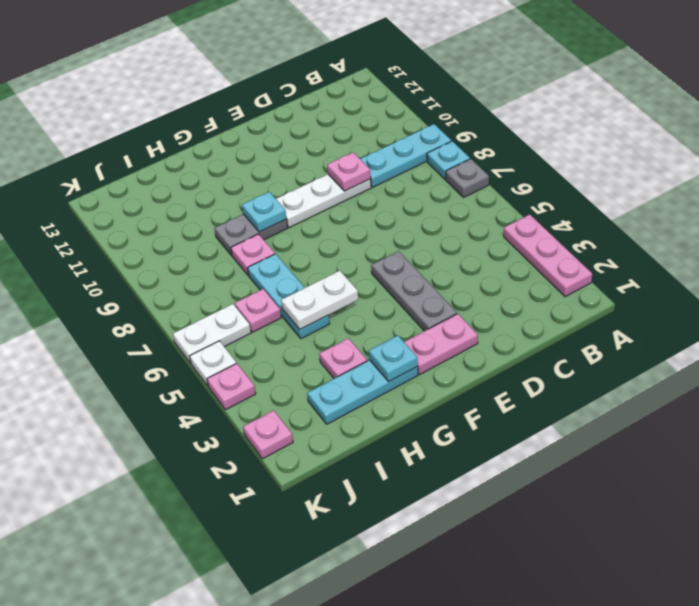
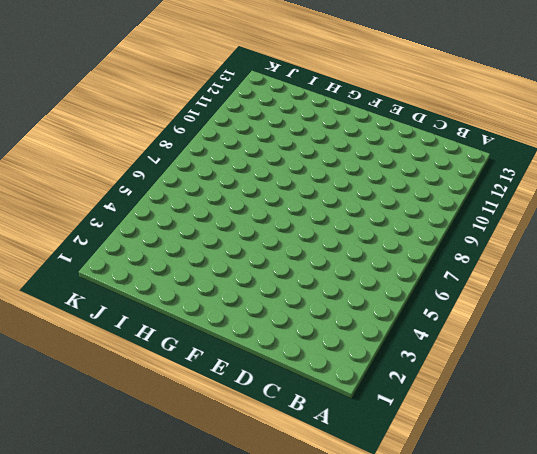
none -> pink 1x3 plate [504,214,592,297]
none -> grey 1x1 plate [446,159,489,197]
none -> cyan 1x1 plate [427,141,470,179]

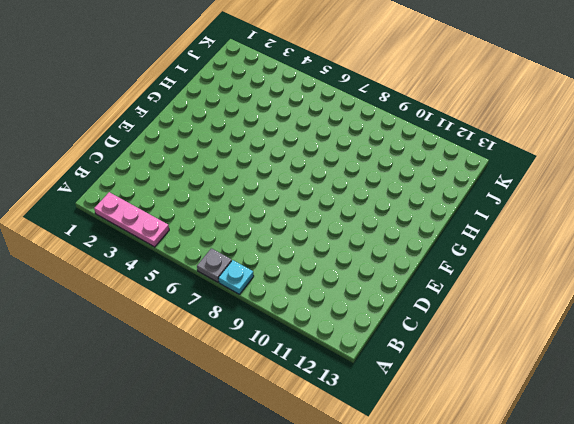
none -> cyan 1x3 plate [361,124,451,187]
none -> white 1x3 plate [276,174,371,228]
none -> pink 1x2 plate [404,314,478,374]

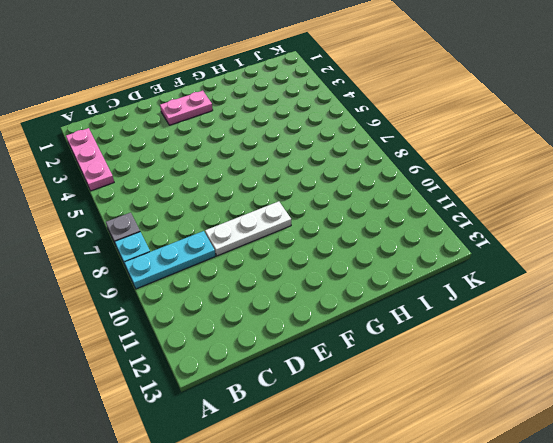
none -> grey 1x3 plate [371,251,457,331]
none -> cyan 1x3 plate [307,360,418,424]
none -> grey 1x2 plate [214,214,288,255]

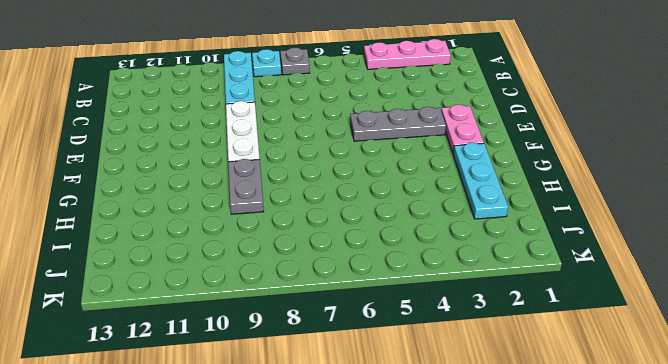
none -> pink 1x1 plate [319,338,367,378]
none -> cyan 1x3 plate [248,254,329,339]
none -> pink 1x1 plate [231,234,275,275]

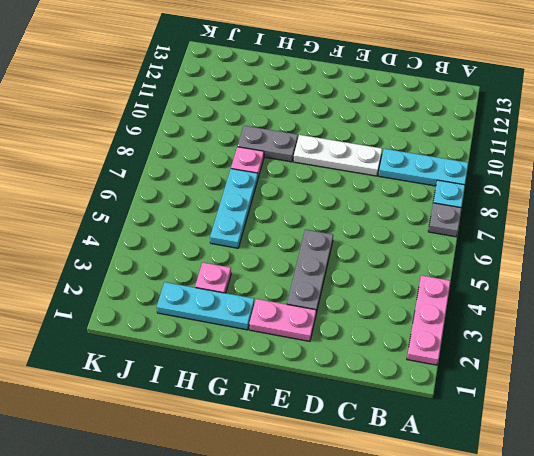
none -> pink 1x1 plate [235,289,281,332]
none -> white 1x2 plate [173,304,251,363]
none -> pink 1x1 plate [243,410,293,459]

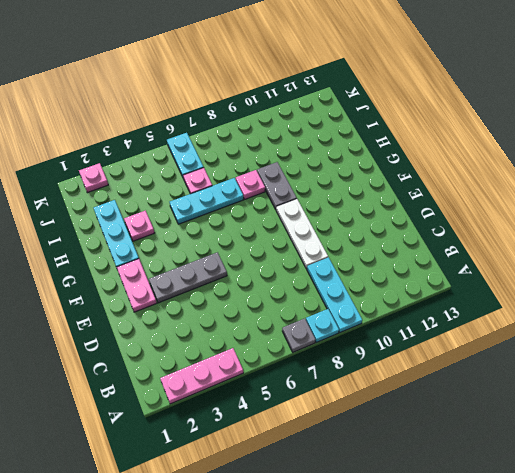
cyan 1x2 plate [167,133,204,179] -> white 1x2 plate [173,304,251,363]
none -> pink 1x1 plate [207,363,256,410]
none -> white 1x1 plate [190,341,236,386]
none -> pink 1x1 plate [327,152,371,191]

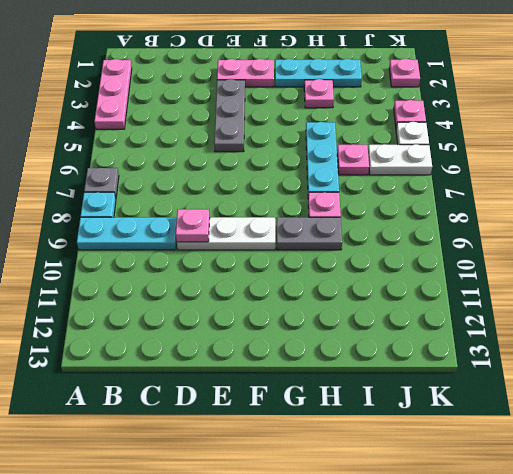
none -> cyan 1x1 plate [369,336,418,381]
none -> white 1x2 plate [281,271,358,329]
none -> cyan 1x1 plate [242,192,286,232]

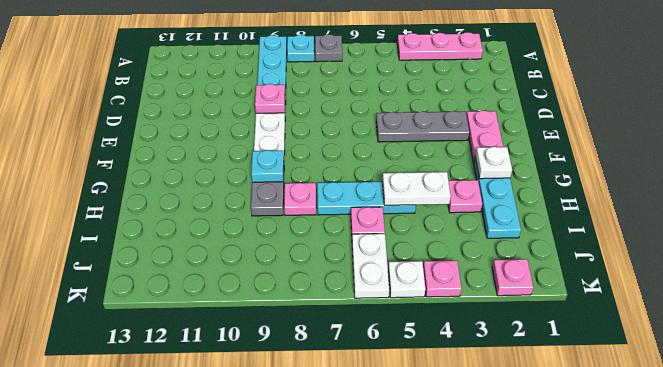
white 1x1 plate [475,147,512,179] -> cyan 1x1 plate [369,336,418,381]
white 1x2 plate [382,172,451,205] -> white 1x2 plate turned to [281,271,358,329]

